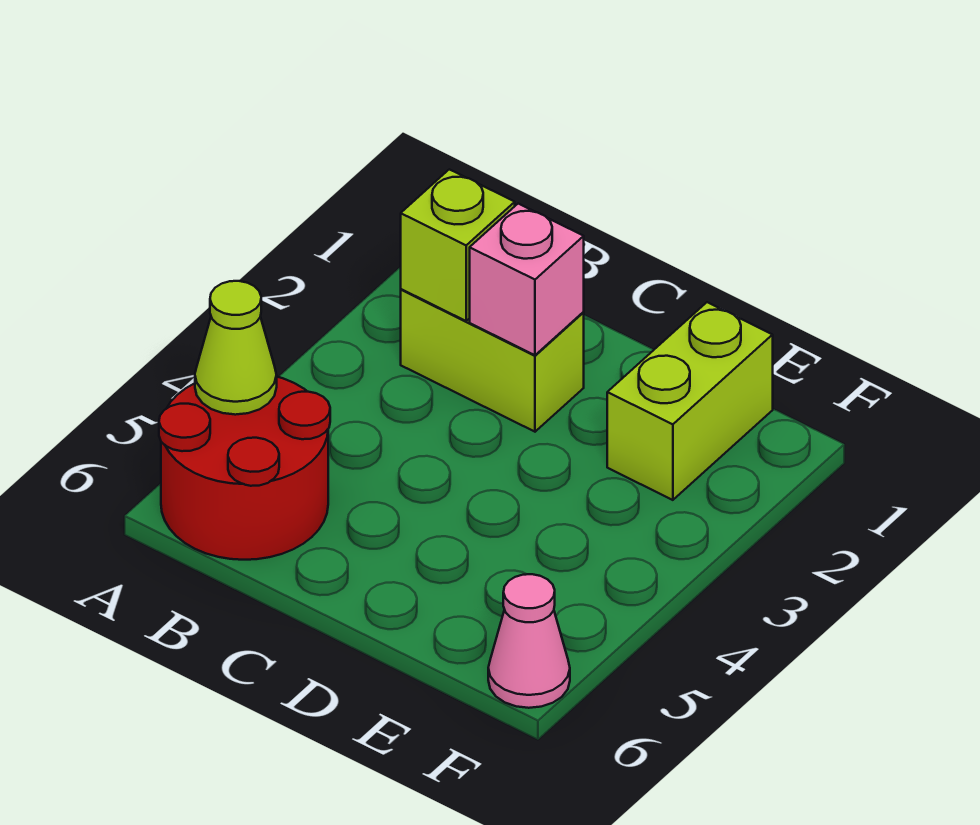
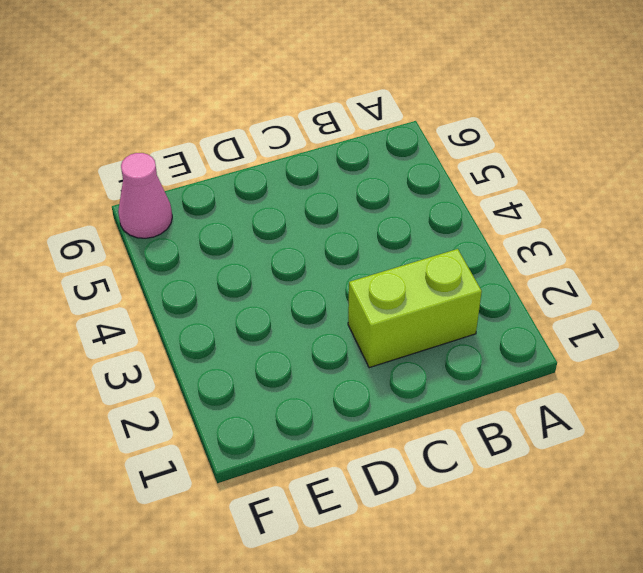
none -> red 2x2 round brick [159,377,330,560]
none -> lime 1x2 brick [607,302,773,500]

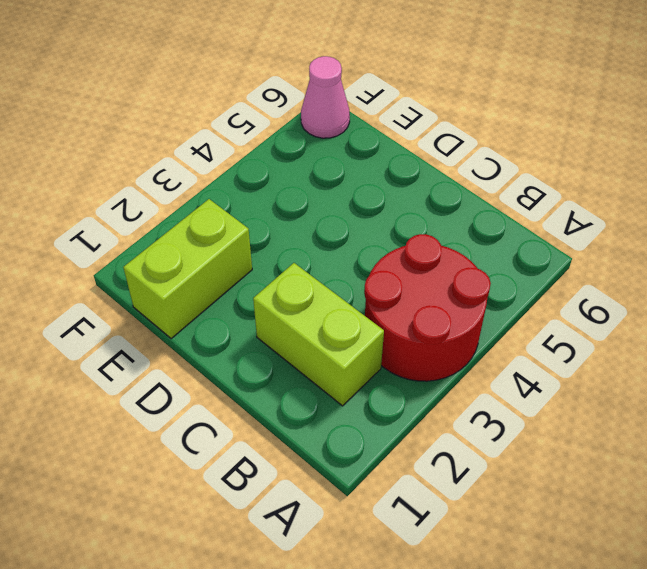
red 2x2 round brick [364,234,491,381] -> red 2x2 round brick moved to [159,377,330,560]
none -> lime 1x1 cone [195,281,277,415]
none -> lime 1x1 brick [401,169,515,321]

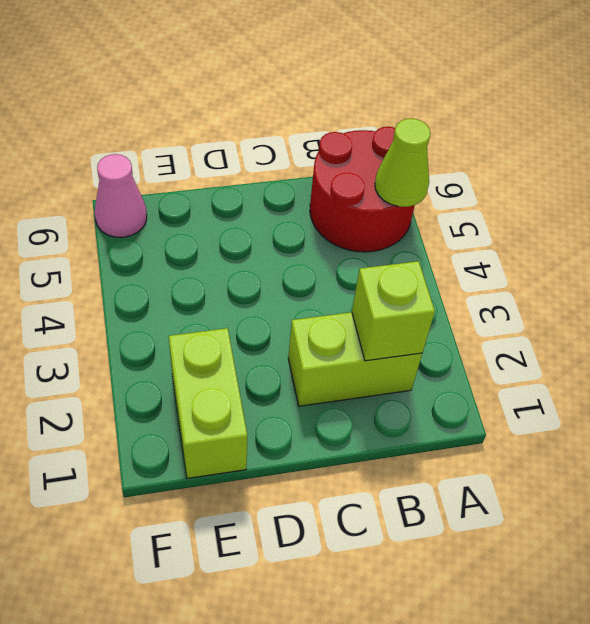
none -> pink 1x1 brick [470,204,584,355]

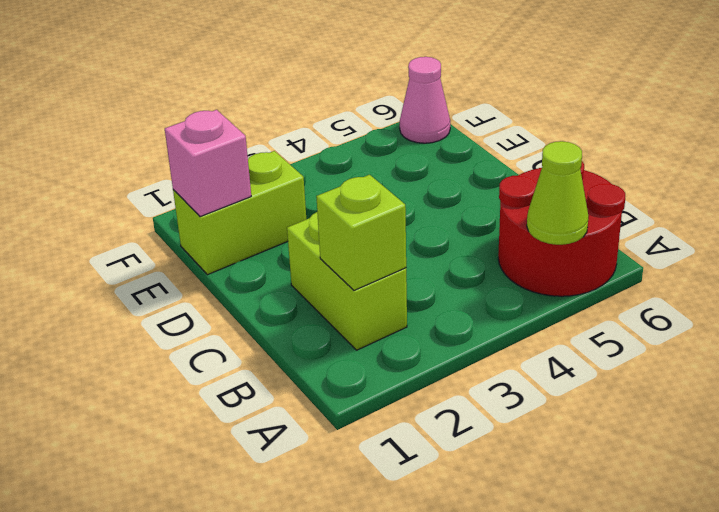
pink 1x1 brick [165,110,251,217] -> pink 1x1 brick moved to [470,204,584,355]

